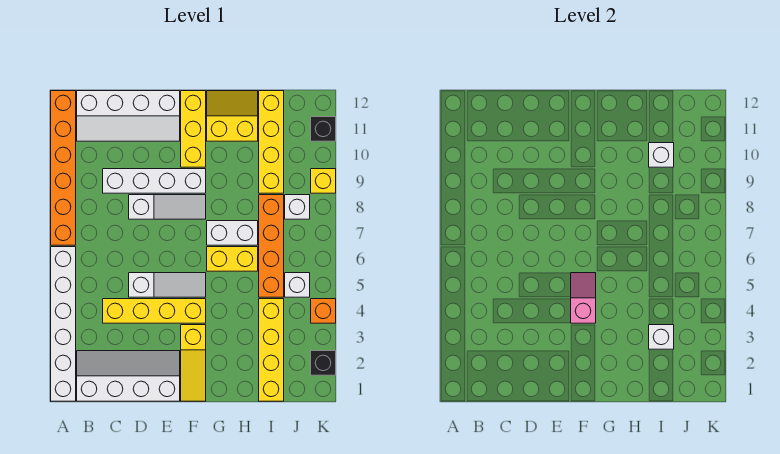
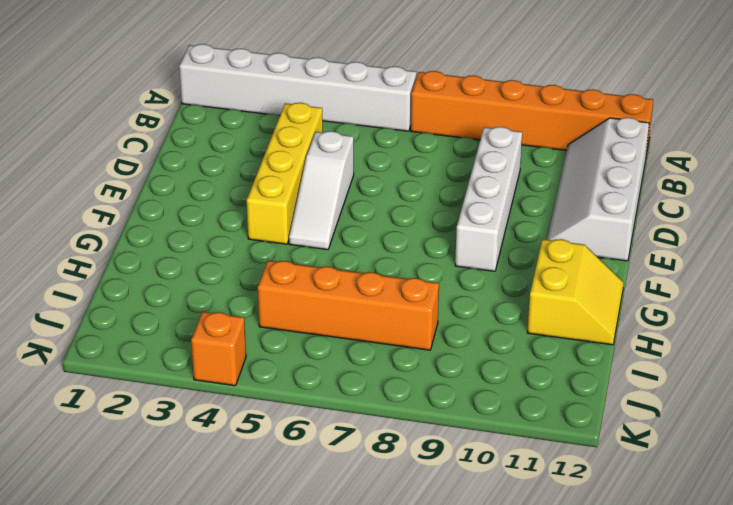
none -> white 2x4 slope [77,351,180,401]
none -> white 1x3 slope [129,195,206,219]
none -> yellow 1x3 slope [181,325,206,401]

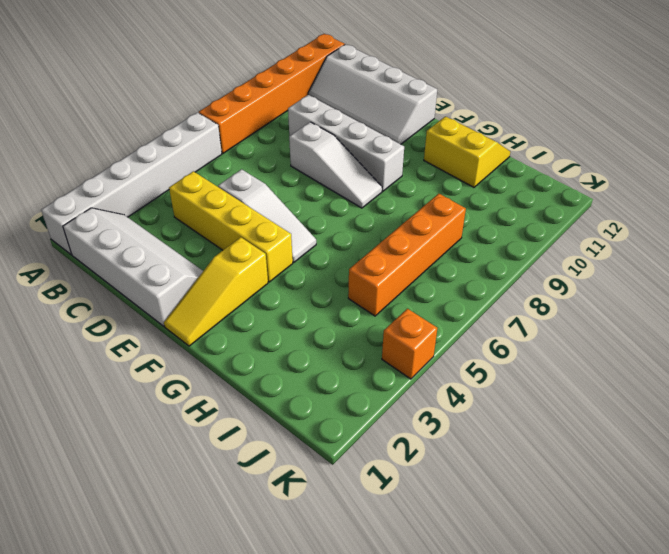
none -> yellow 1x3 brick [181,91,206,167]
none -> yellow 1x2 brick [207,247,258,271]
none -> white 1x2 brick [207,221,258,245]

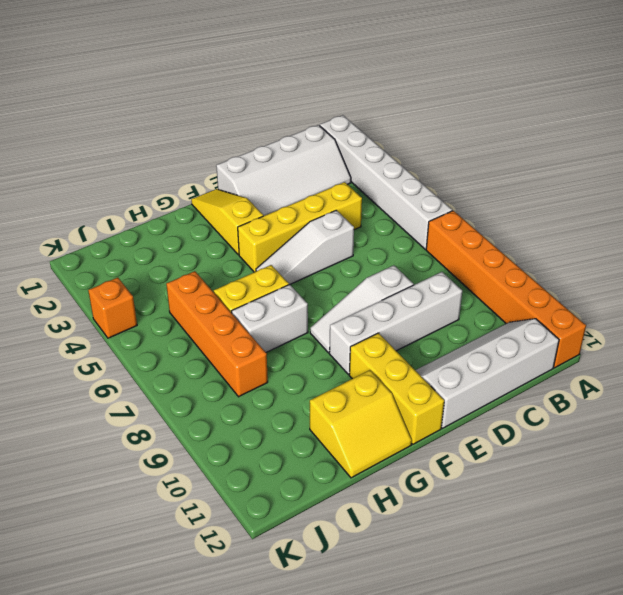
none -> yellow 1x4 brick [259,299,284,401]
none -> yellow 1x4 brick [259,91,284,193]
none -> white 1x1 brick [285,273,310,297]

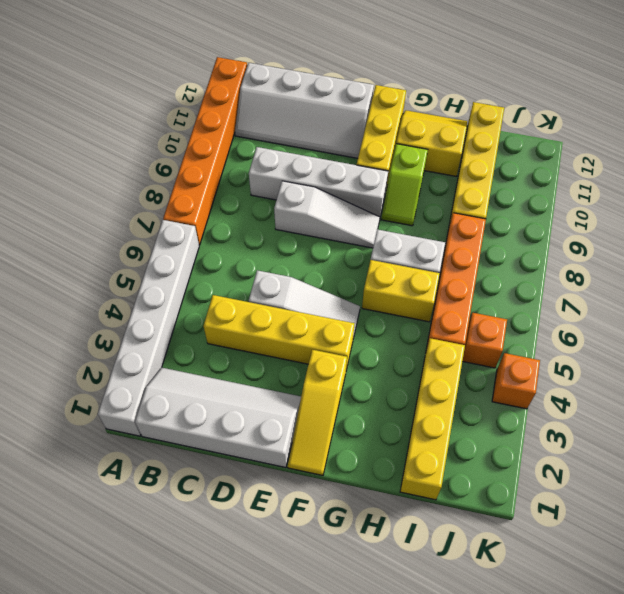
lime 1x2 slope [381,144,428,226] -> none
orange 1x1 brick [462,313,507,368] -> white 1x1 brick [285,273,310,297]
none -> white 1x1 brick [285,195,310,219]
none -> black 1x1 brick [311,351,336,375]
none -> yellow 1x1 brick [311,169,336,193]

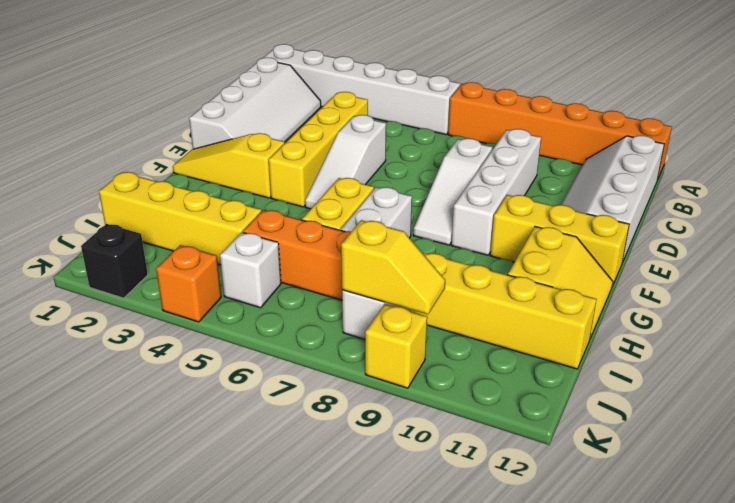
yellow 1x2 slope [341,220,445,314] -> none
none -> black 1x1 brick [311,117,336,141]
none -> pink 1x2 slope [571,273,596,323]
none -> white 1x1 brick [649,325,674,349]

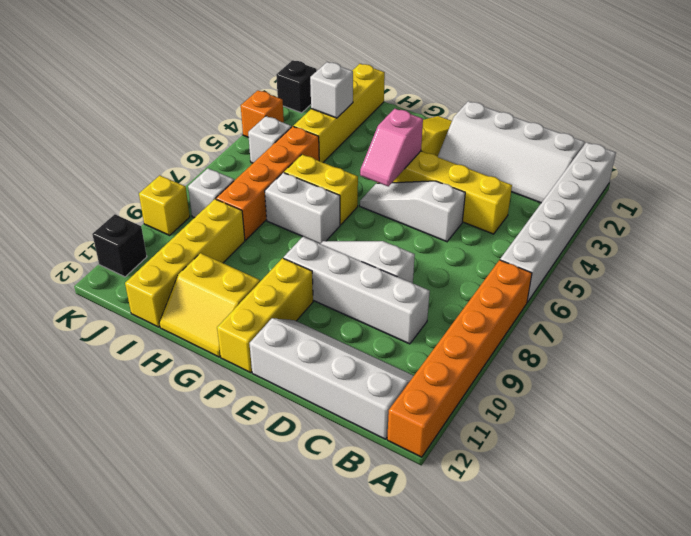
none -> white 1x1 brick [649,143,674,167]

